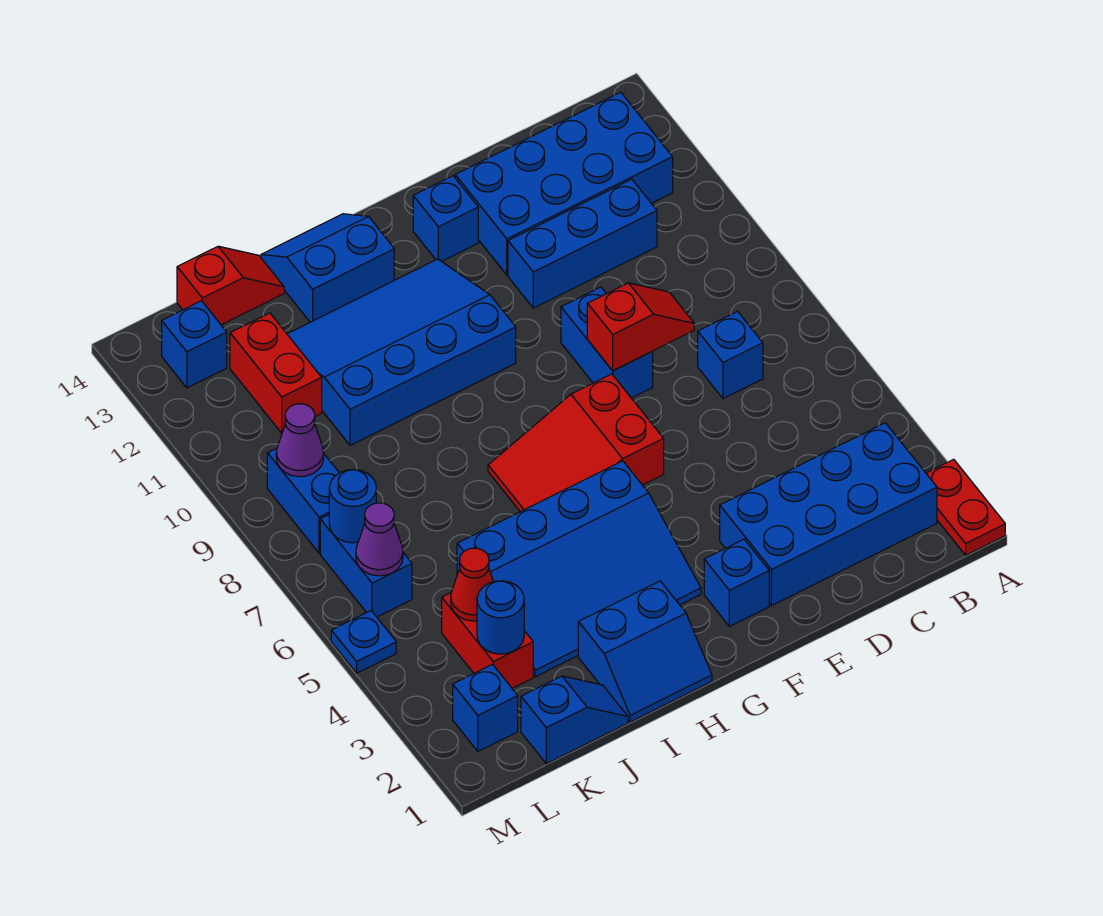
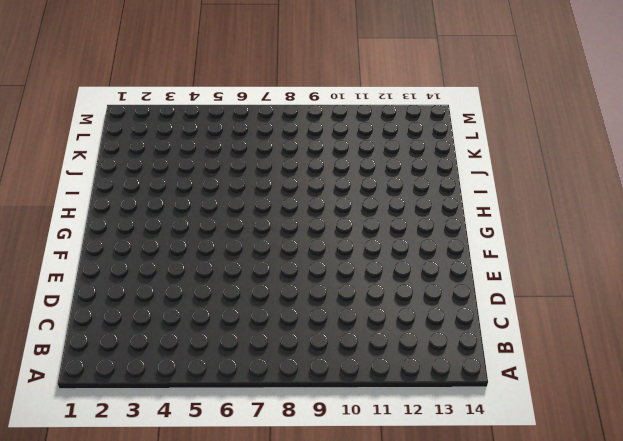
none -> red 1x2 plate [926,459,1005,555]
none -> blue 2x4 brick [720,423,937,606]
none -> blue 2x4 brick [455,92,673,275]

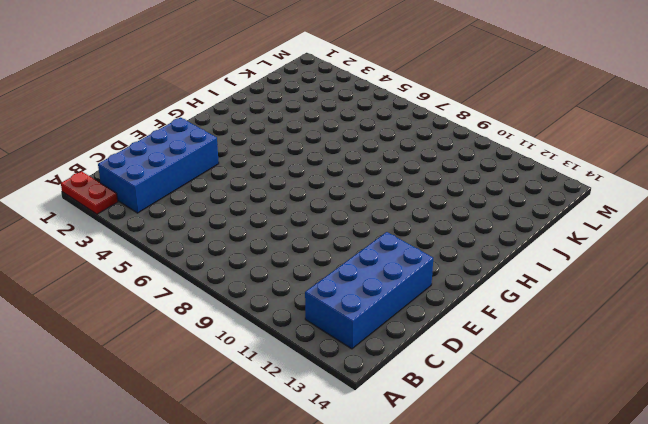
none -> blue 1x1 brick [698,311,763,399]
none -> blue 1x3 brick [508,179,657,308]
none -> blue 1x2 brick [561,287,653,398]

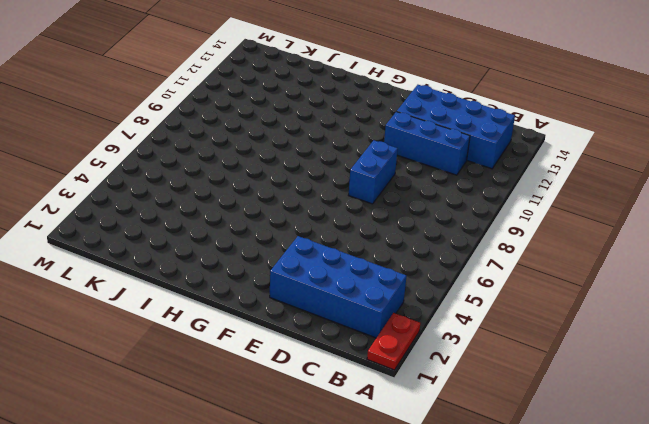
none -> blue 1x1 brick [698,311,763,399]
none -> blue 1x1 brick [704,539,769,626]
none -> red 2x3 slope [488,374,664,512]

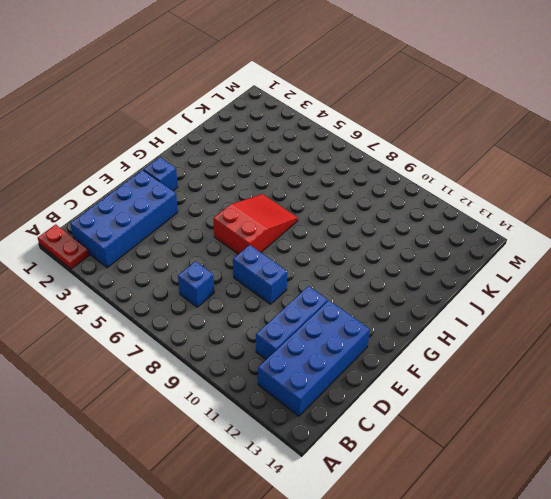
none -> blue 1x1 brick [413,176,478,262]
none -> blue 3x4 slope [457,461,701,677]
none -> blue 3x4 slope [287,259,516,445]

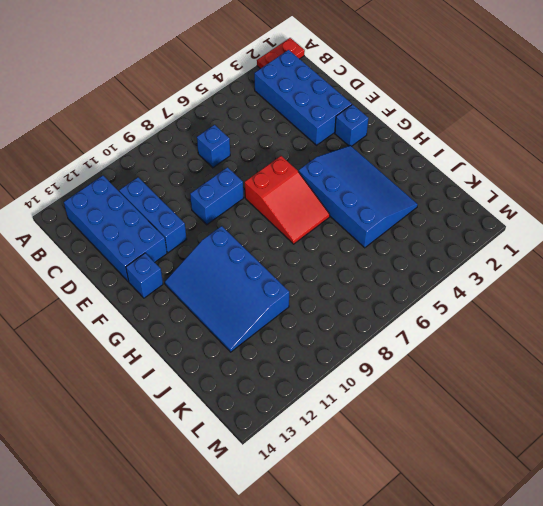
none -> blue 2x2 slope [578,581,712,722]
none -> blue 2x2 slope [261,214,394,322]
none -> blue 1x2 slope [521,676,628,764]

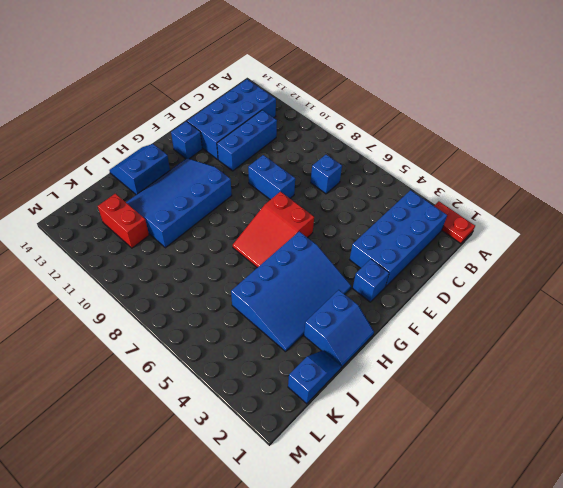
none -> red 1x2 slope [177,246,284,325]
none -> red 1x2 brick [442,593,533,688]
none -> blue 1x1 brick [453,664,518,751]

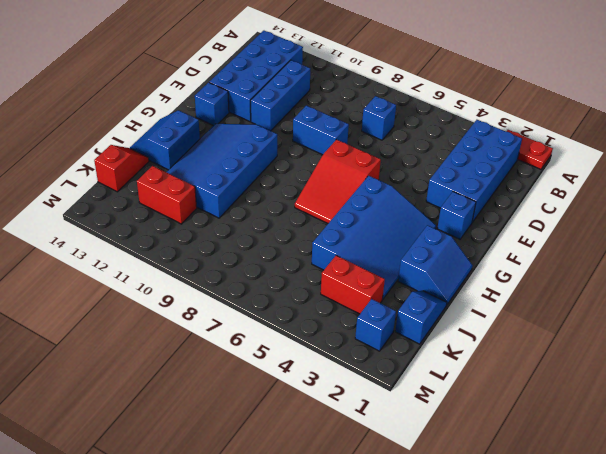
none -> blue 1x2 brick [320,515,412,617]
none -> blue 1x2 brick [267,448,339,553]
none -> blue 1x1 brick [162,301,227,388]

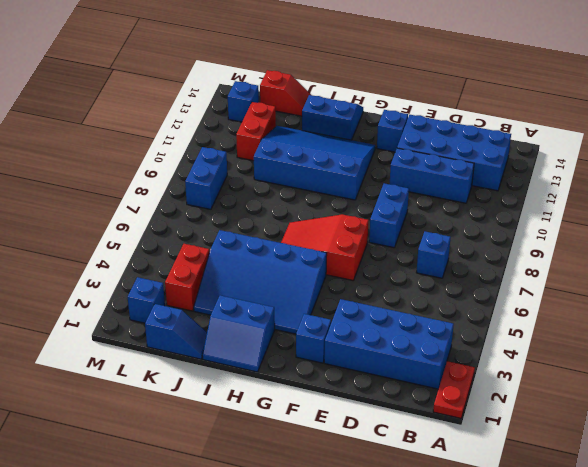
none -> blue 1x2 brick [320,515,412,617]
none -> blue 1x1 plate [331,611,396,673]
none -> red 1x2 slope [587,283,694,371]

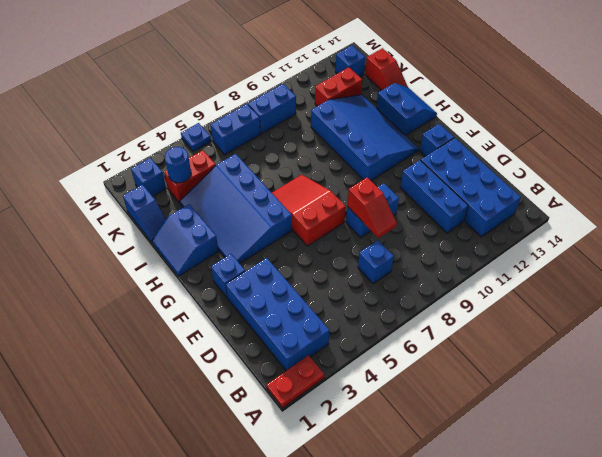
none -> red 1x1 cone [451,548,493,621]
none -> purple 1x1 cone [356,503,403,576]
none -> blue 1x1 round brick [329,469,376,543]

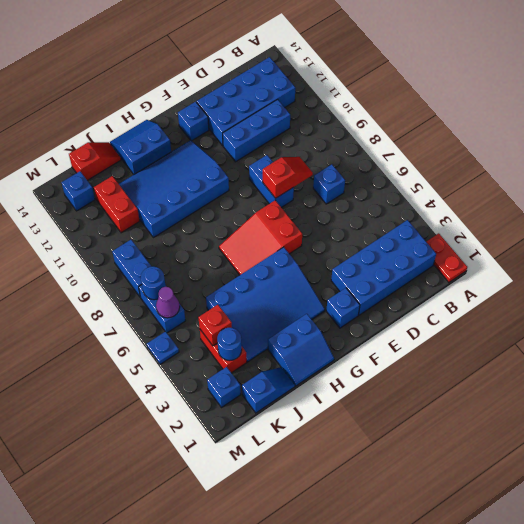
red 1x1 brick [198,305,232,346] -> red 1x1 cone [451,548,493,621]
none -> purple 1x1 cone [276,404,324,477]

